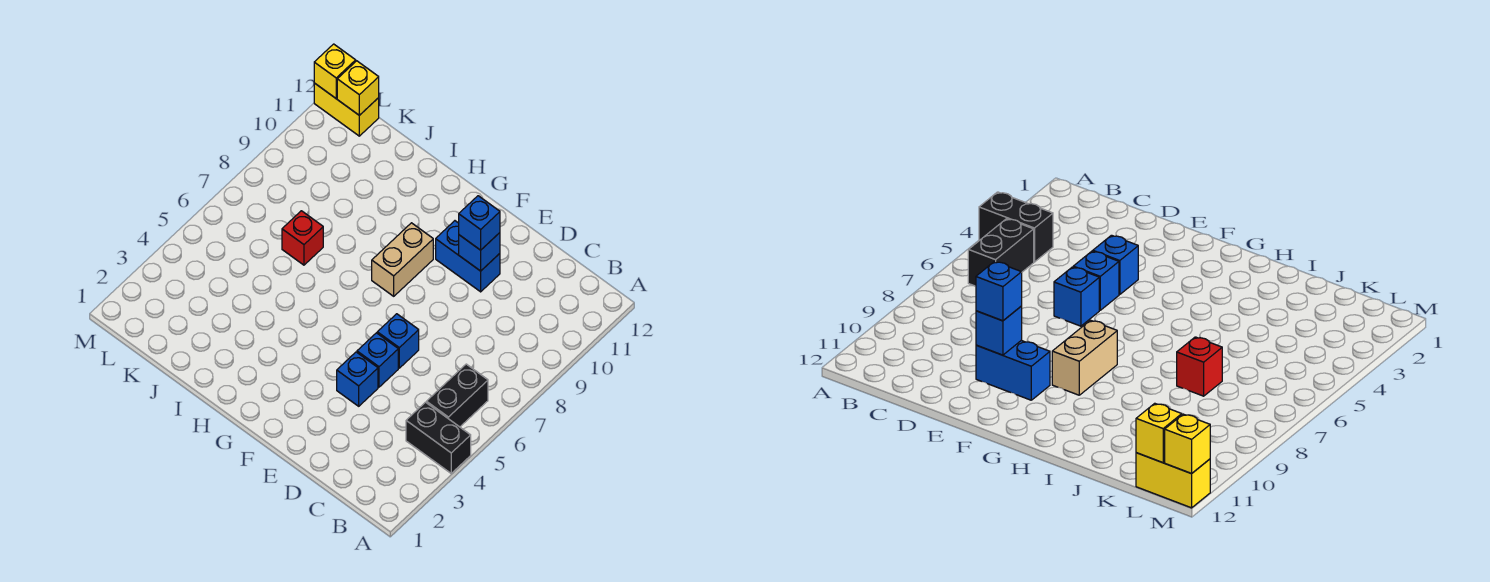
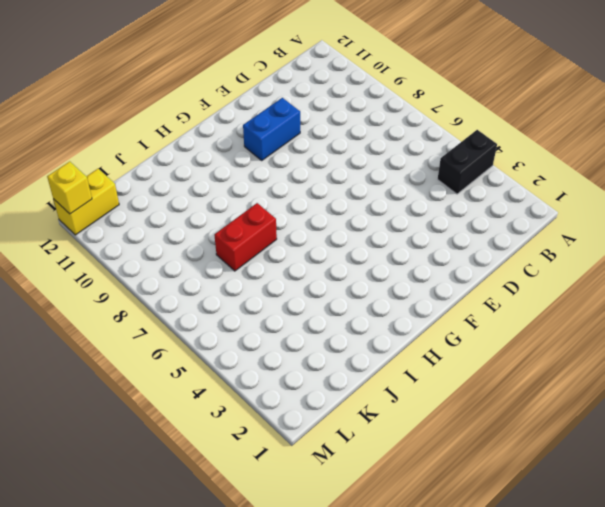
red 1x2 brick [215,203,277,271] -> red 1x1 brick [282,211,323,265]
none -> black 1x2 brick [426,364,488,427]
none -> blue 1x1 brick [337,352,378,406]
none -> blue 1x1 brick [357,333,398,387]

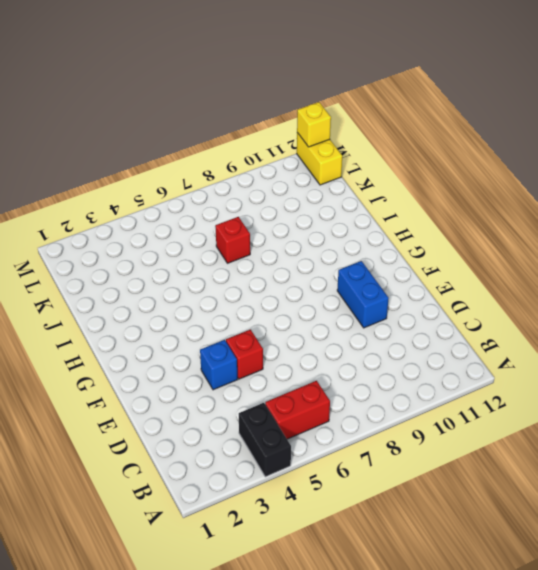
red 1x2 brick [265,381,330,439] -> black 1x2 brick [426,364,488,427]
red 1x1 brick [226,330,263,379] -> blue 1x1 brick [357,333,398,387]
none -> blue 1x1 brick [377,314,419,368]
none -> tan 1x2 brick [372,223,433,296]
none -> blue 1x1 brick [459,233,500,271]

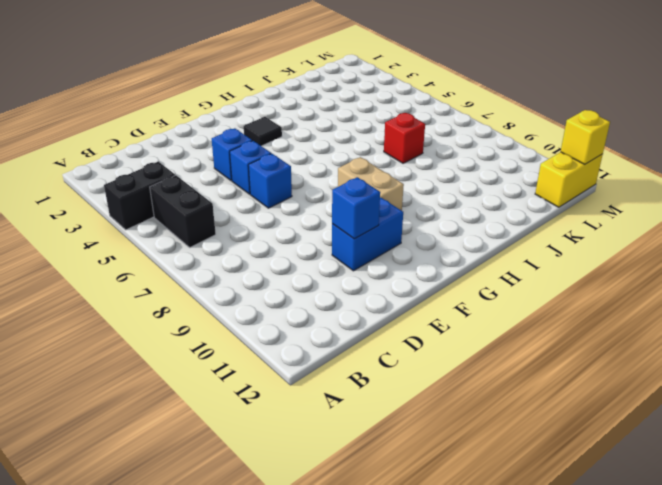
black 1x1 tile [244,117,282,146] -> none
none -> yellow 1x1 brick [337,61,379,115]
none -> blue 1x1 brick [459,196,500,250]

